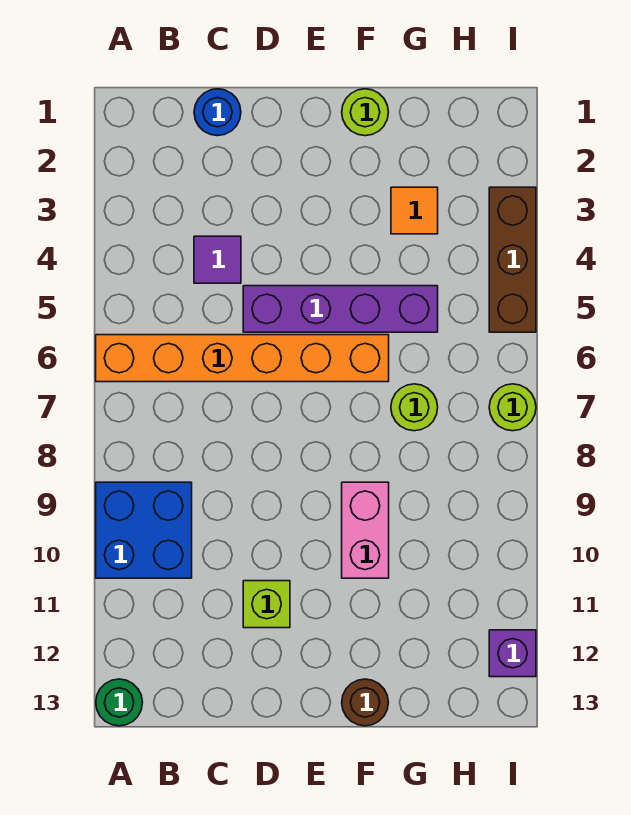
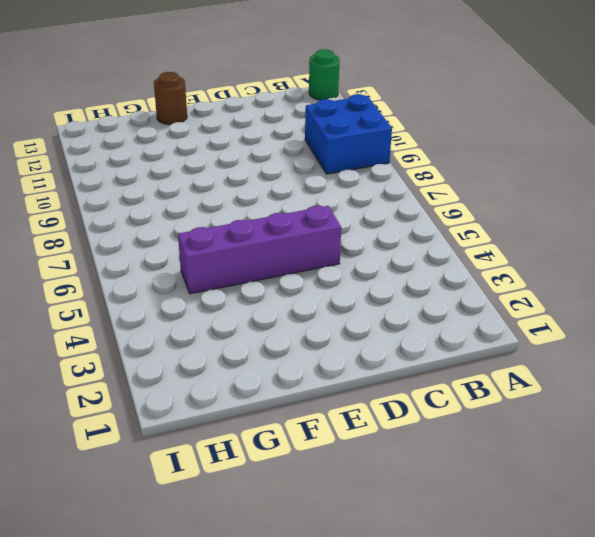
none -> orange 1x6 brick [96,335,389,382]
none -> blue 1x1 round brick [194,89,241,136]
none -> purple 1x1 tile [194,236,241,283]

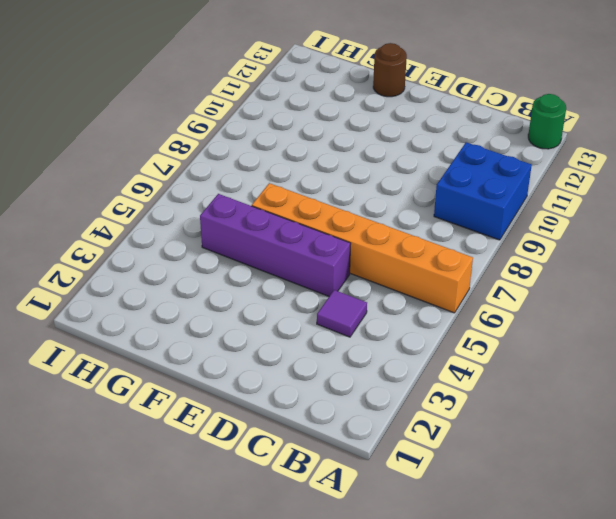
none -> blue 1x1 round brick [194,89,241,136]
none -> lime 1x1 brick [243,581,290,628]
none -> lime 1x1 round brick [342,89,388,136]

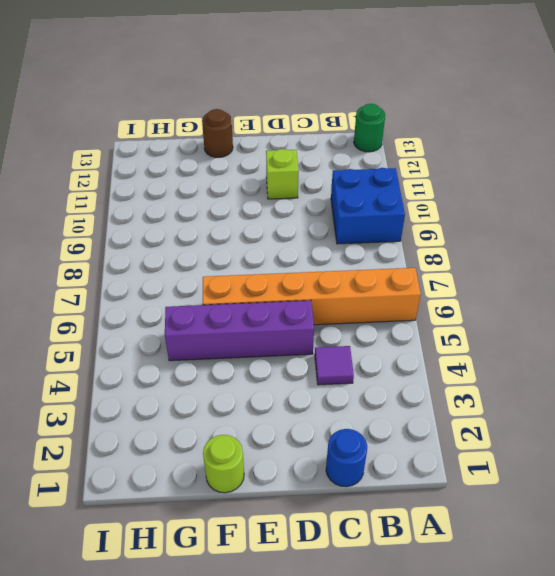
none -> pink 1x2 brick [342,482,389,578]
none -> orange 1x1 tile [391,187,438,234]
none -> lime 1x1 round brick [391,384,438,431]

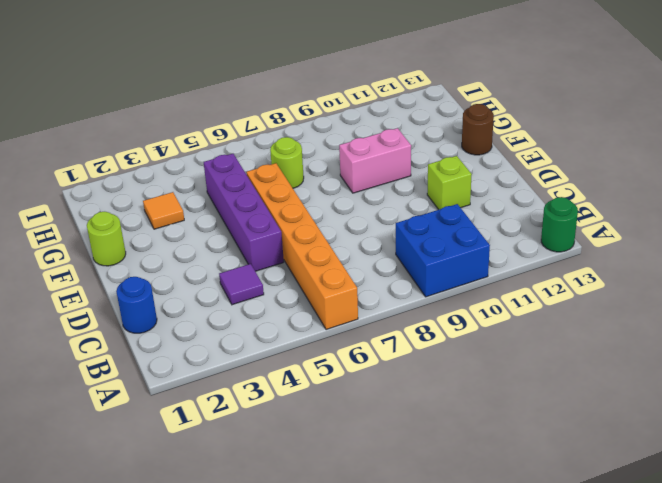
none -> brown 1x3 brick [489,187,536,332]
none -> lime 1x1 round brick [489,384,536,431]
none -> purple 1x1 brick [489,630,536,677]

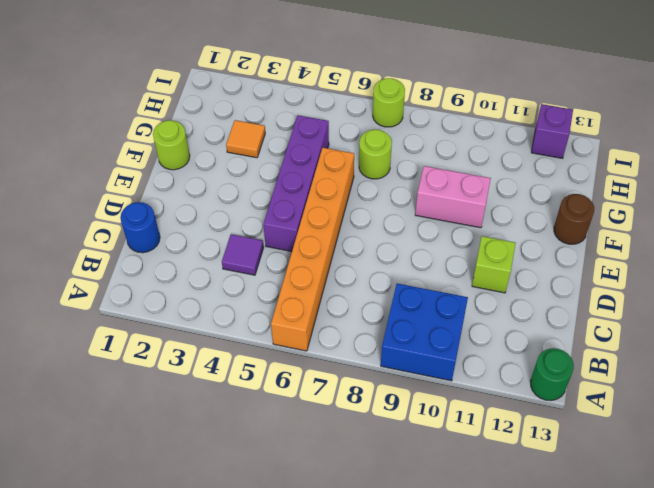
none -> brown 1x3 brick [489,187,536,332]

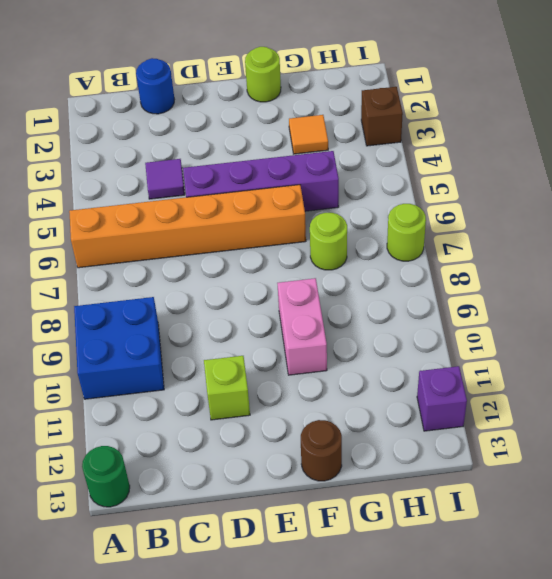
brown 1x1 brick [361,87,403,146] -> brown 1x3 brick [489,187,536,332]

